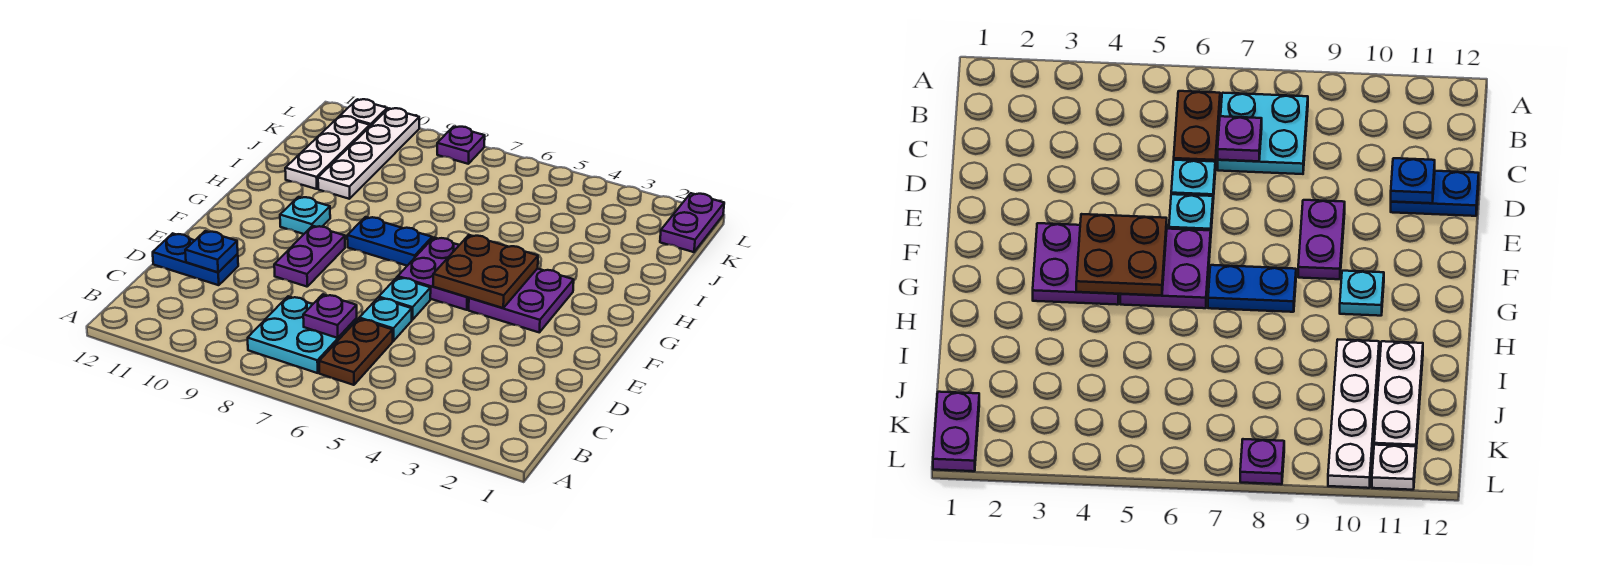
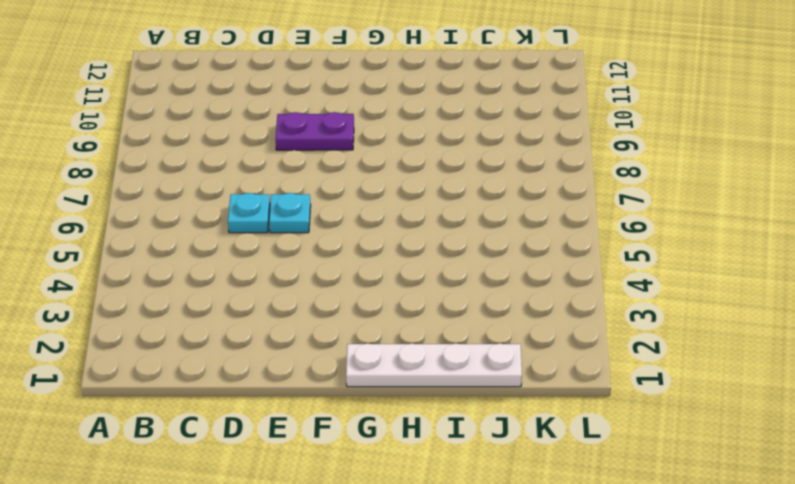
white 1x4 plate [346,344,522,387] -> white 1x4 plate moved to [318,108,419,199]
none -> brown 1x2 plate [319,319,393,385]
none -> cyan 2x2 plate [248,296,357,373]
none -> blue 1x2 plate [153,233,238,285]

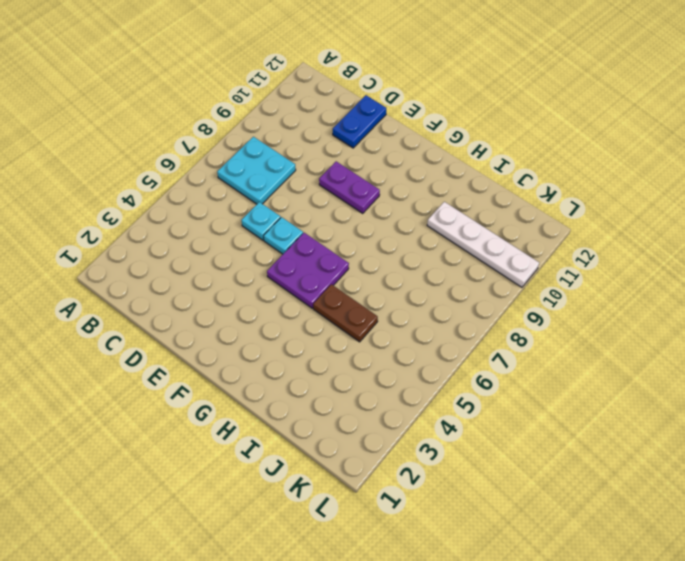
brown 1x2 plate [313,284,378,342] -> brown 1x2 plate moved to [319,319,393,385]
none -> purple 2x2 plate [469,268,574,332]
none -> blue 1x2 plate [347,217,432,266]
none -> cyan 1x1 plate [280,197,330,234]

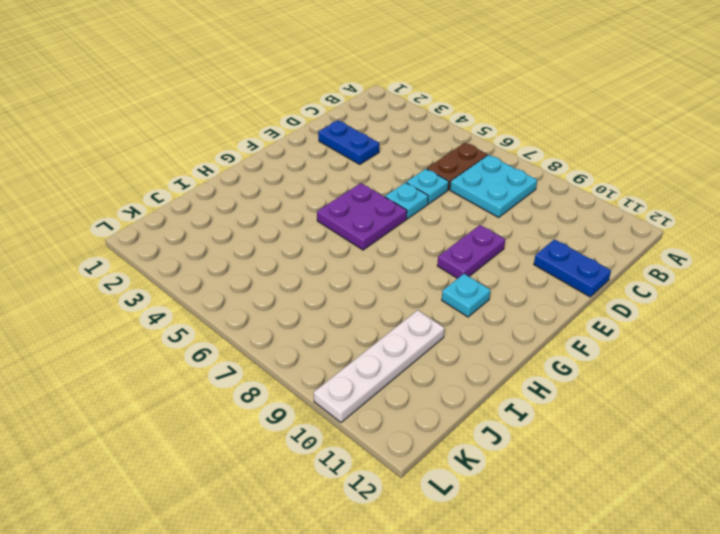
blue 1x2 plate [318,120,379,164] -> blue 1x2 plate moved to [347,217,432,266]
none -> purple 2x2 plate [469,268,574,332]
none -> white 1x3 plate [285,116,370,189]
none -> purple 1x2 plate [660,193,724,252]

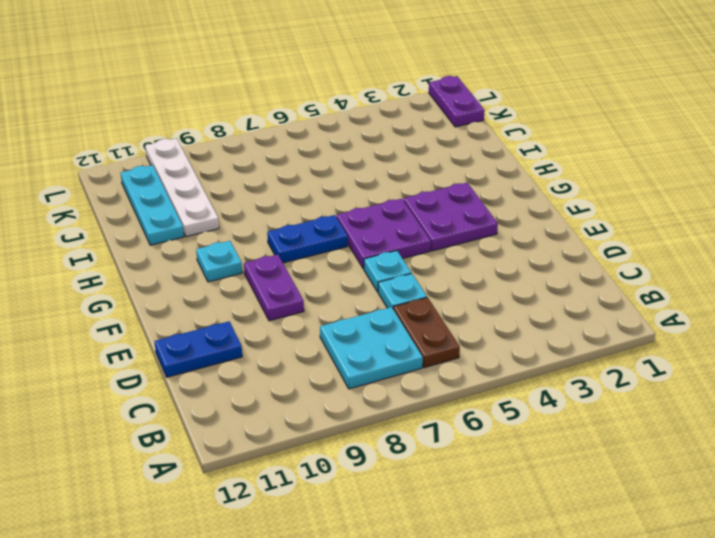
cyan 1x3 plate [121,165,184,245] -> white 1x3 plate [285,116,370,189]
none -> purple 1x1 plate [437,127,485,164]
none -> white 1x1 plate [340,99,387,126]
none -> purple 1x1 plate [303,294,357,338]

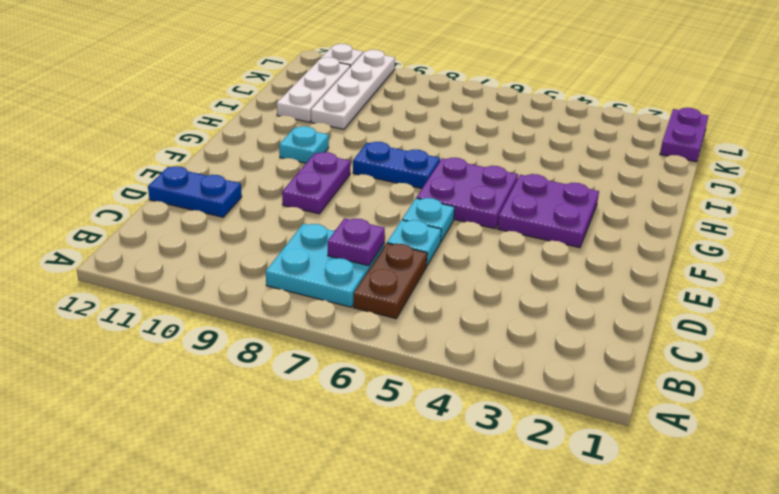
none -> purple 1x1 plate [437,127,485,164]
none -> blue 1x1 plate [185,231,238,272]
none -> brown 2x2 plate [433,235,538,308]

